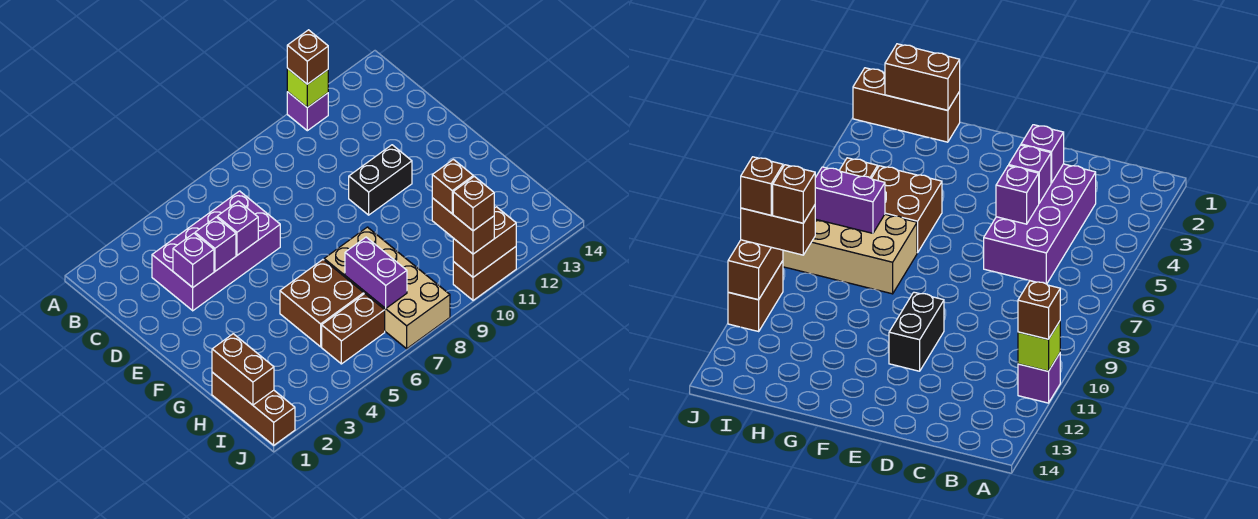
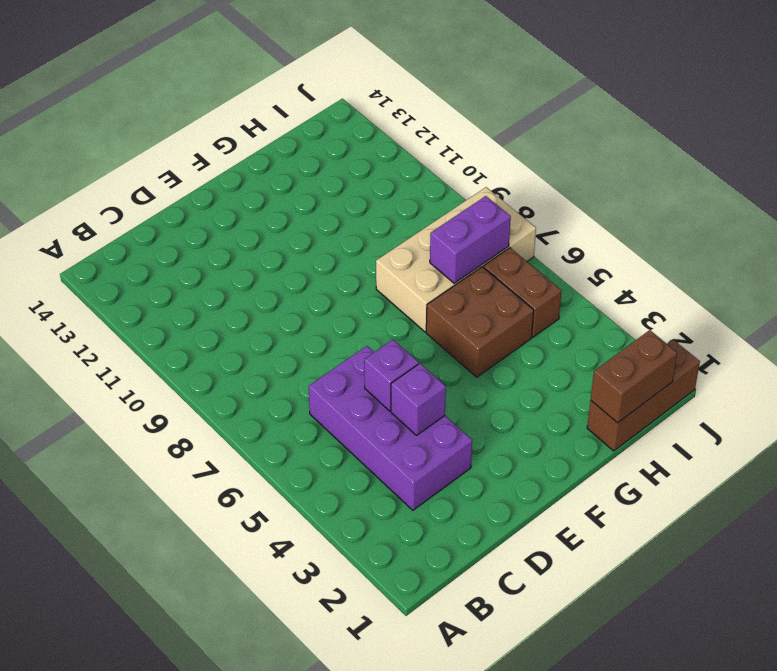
none -> purple 1x1 brick [287,92,328,131]
none -> black 1x2 brick [349,145,412,215]
none -> brown 1x2 brick [453,247,516,300]

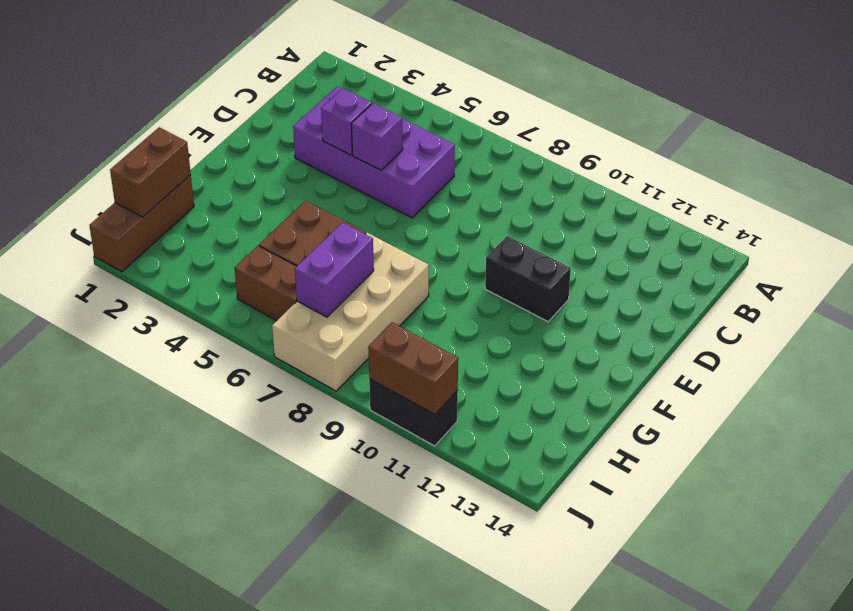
black 1x2 brick [369,379,458,446] -> brown 1x2 brick [453,247,516,300]
none -> purple 1x1 brick [287,92,328,131]
none -> lime 1x1 brick [287,69,328,108]
none -> purple 1x1 brick [173,233,214,287]

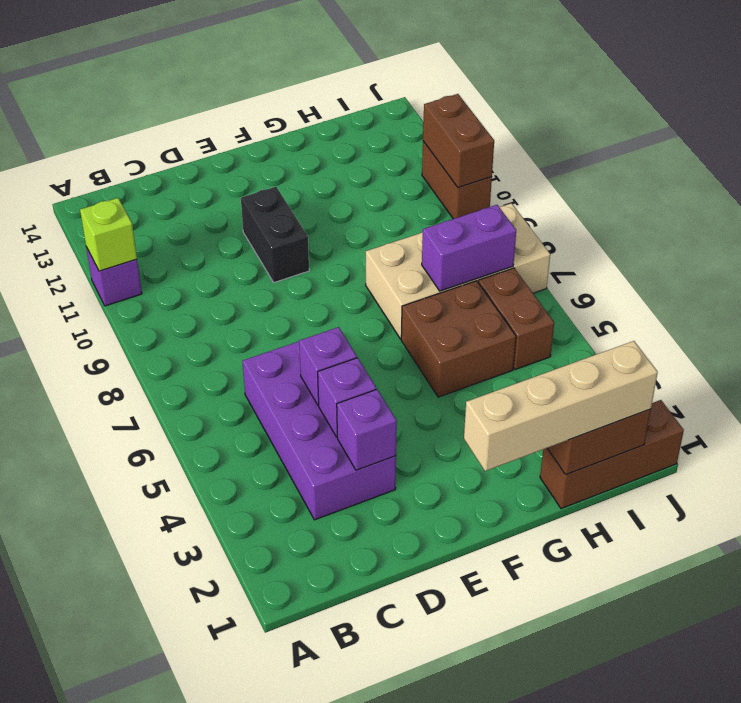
tan 1x4 brick [464,341,658,471] -> none
none -> brown 1x1 brick [287,30,328,84]
none -> brown 1x2 brick [432,198,494,254]
none -> brown 1x1 brick [432,159,473,213]

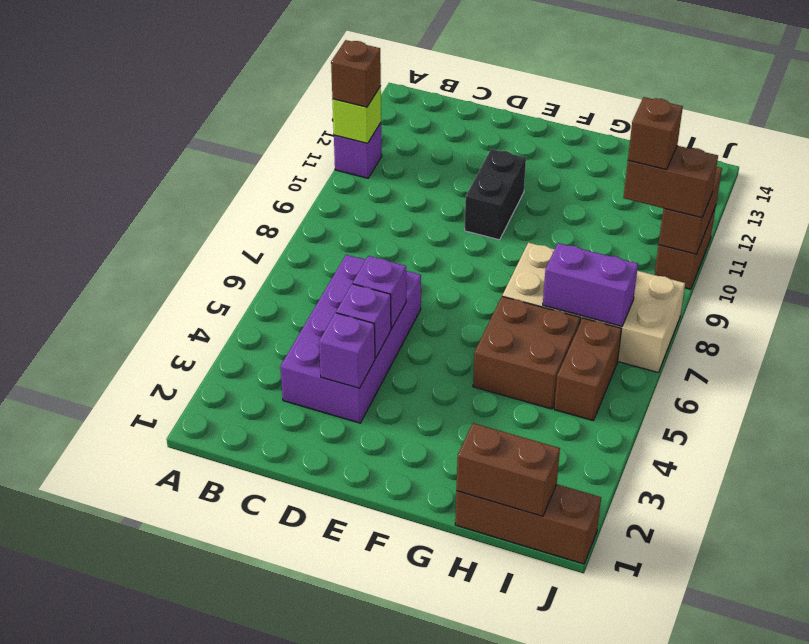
none -> brown 1x1 brick [453,176,494,231]

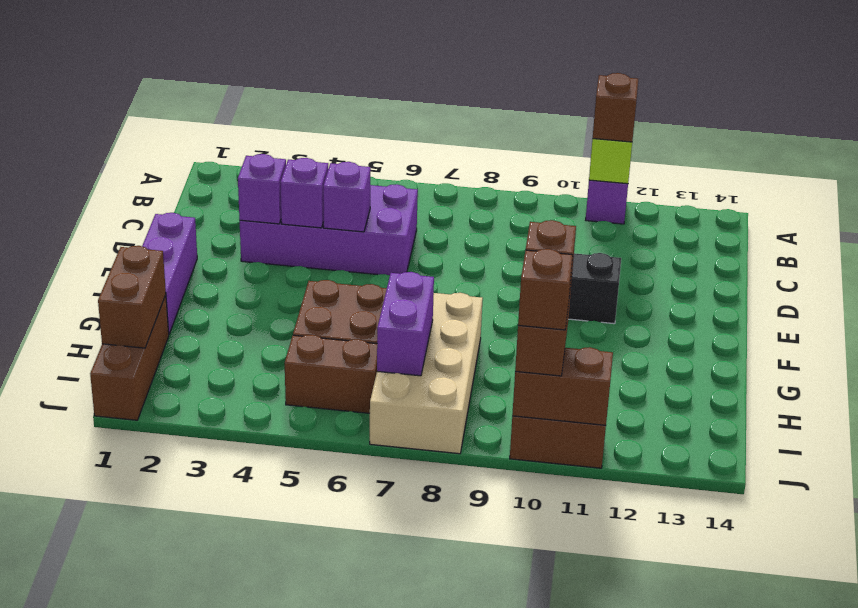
purple 1x3 brick [142,213,197,334] -> none

